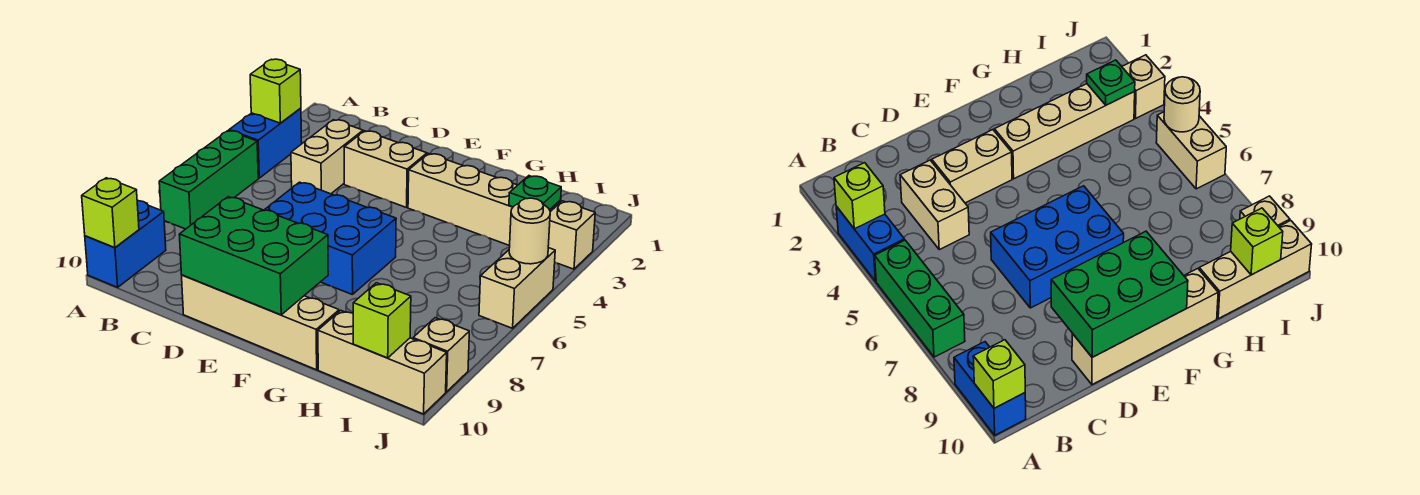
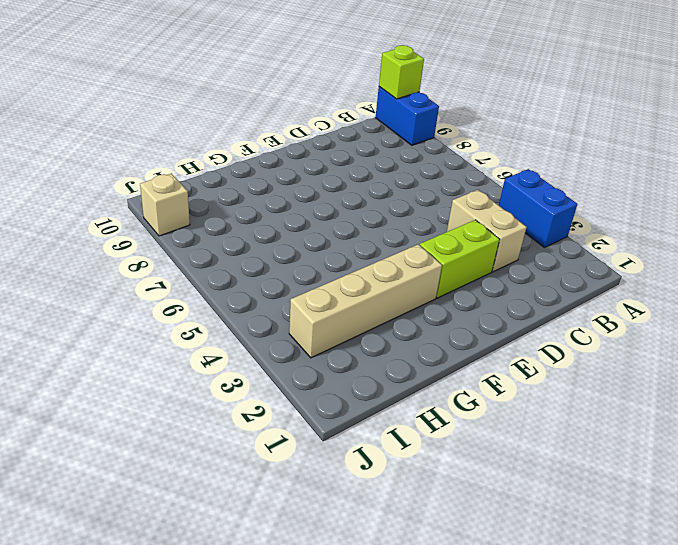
lime 1x2 brick [420,220,500,298] -> tan 1x2 brick [344,131,427,208]
none -> green 1x3 brick [159,131,258,229]
none -> blue 2x3 brick [264,182,396,295]
none -> tan 1x4 brick [182,275,339,370]

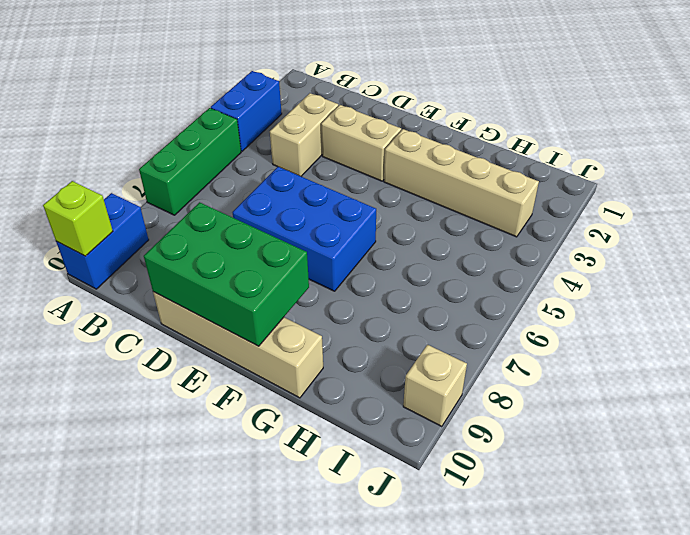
none -> tan 1x3 brick [318,311,447,414]
none -> tan 1x1 brick [548,201,595,269]
none -> tan 1x2 brick [479,248,555,328]

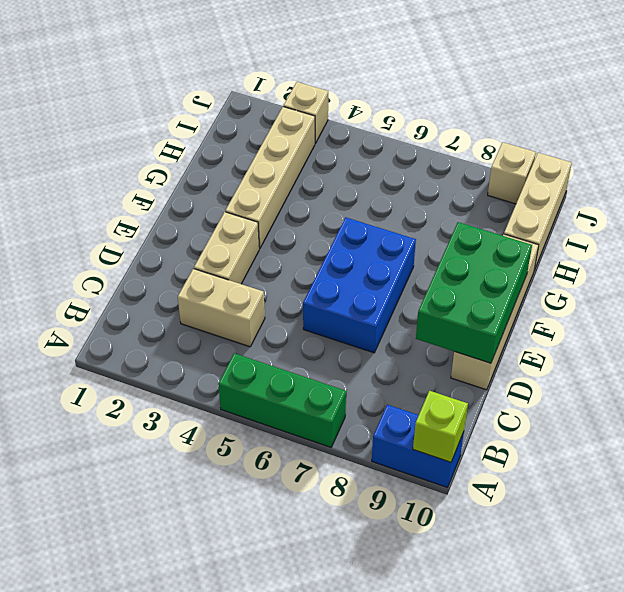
none -> blue 1x2 brick [229,108,302,178]
none -> tan 1x2 brick [479,248,555,328]
none -> lime 1x1 brick [250,59,301,123]

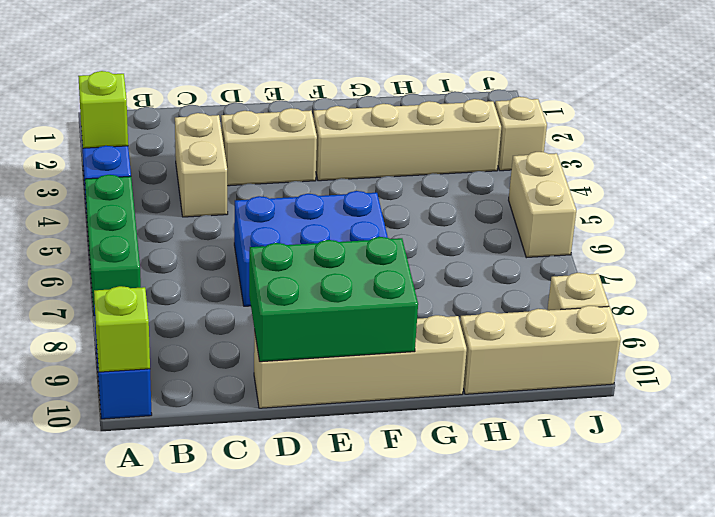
none -> green 1x1 plate [509,176,561,210]
none -> lime 1x1 brick [353,283,411,358]
none -> tan 1x1 round brick [509,198,550,264]

